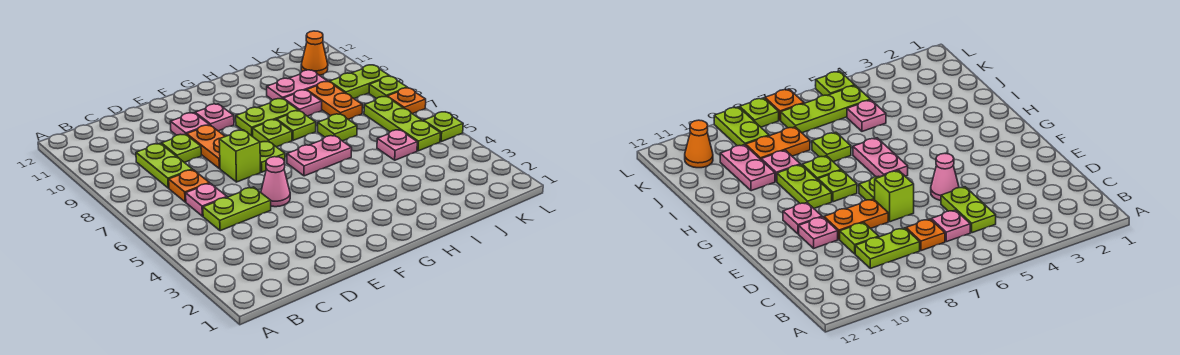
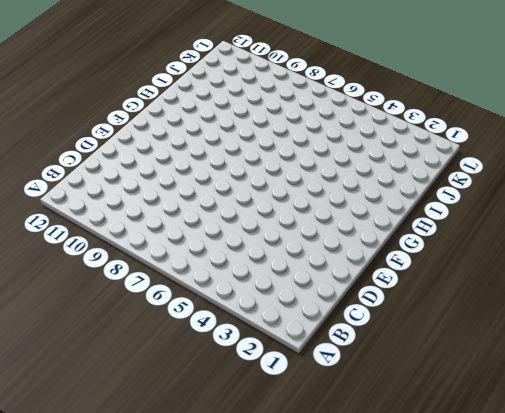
none -> lime 1x2 plate [203,187,271,231]
none -> pink 1x1 plate [186,183,227,216]
none -> orange 1x1 plate [169,170,210,202]

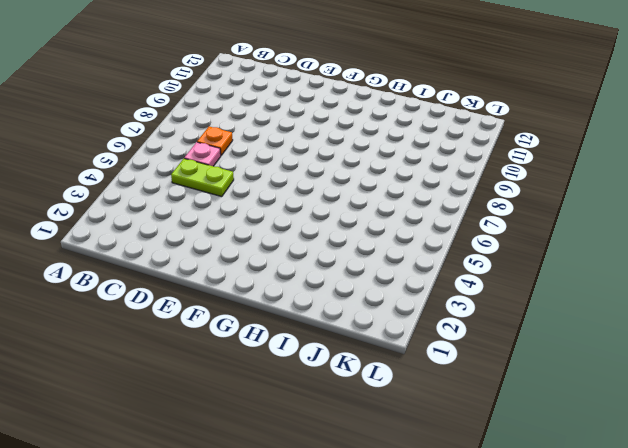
none -> lime 1x2 plate [136,144,192,188]
none -> lime 1x1 plate [161,134,201,163]
none -> pink 1x1 cone [261,157,290,207]

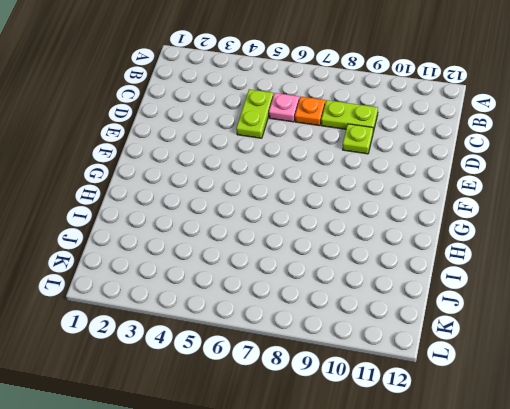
none -> pink 1x1 cone [261,157,290,207]
none -> lime 1x1 brick [219,130,260,182]
none -> orange 1x2 plate [187,125,225,169]

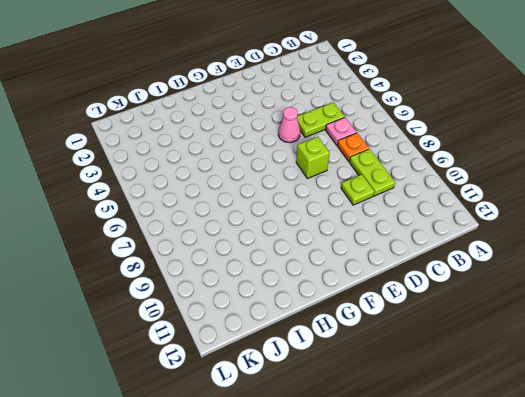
none -> orange 1x2 plate [187,125,225,169]
none -> pink 1x1 plate [170,113,209,135]
none -> lime 1x1 plate [260,141,285,172]

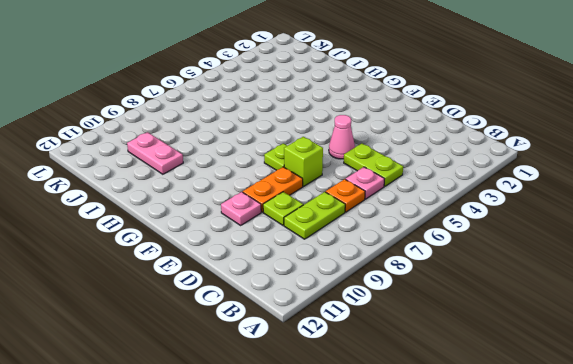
none -> pink 1x1 plate [195,104,234,131]
none -> pink 1x2 plate [287,135,352,176]
none -> lime 1x1 plate [252,119,292,147]

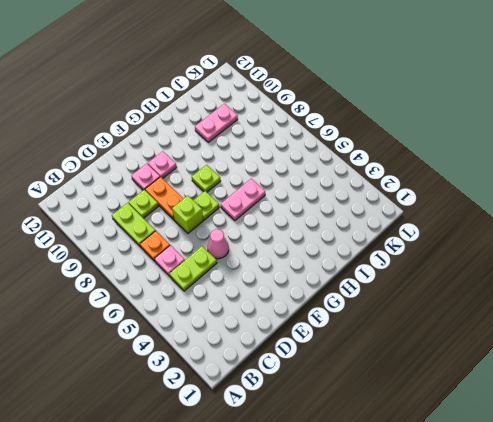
none -> lime 1x2 plate [236,99,298,137]
none -> lime 1x1 plate [277,111,316,140]
none -> lime 1x1 plate [318,114,357,141]

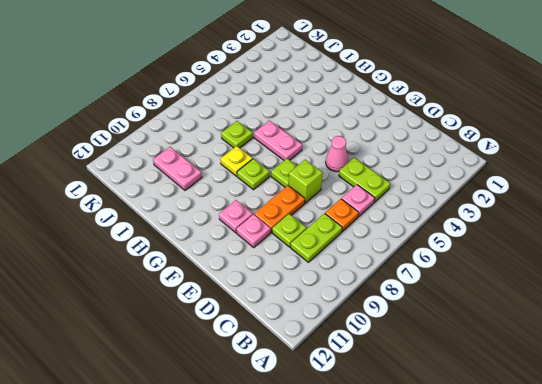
yellow 1x1 plate [220,146,252,176] -> lime 1x1 plate [277,111,316,140]
none -> lime 1x2 plate [236,99,298,137]
none -> pink 1x1 plate [283,90,322,116]
none -> pink 1x1 plate [377,130,417,160]

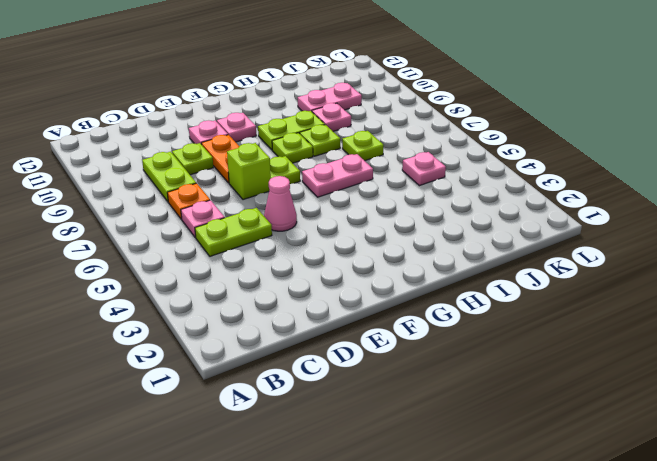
none -> orange 1x2 plate [307,82,362,119]
none -> lime 1x3 plate [364,97,440,151]
none -> lime 1x2 plate [329,65,389,98]

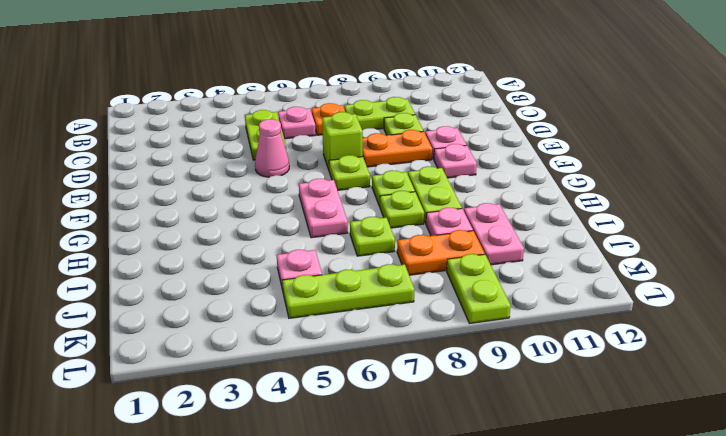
none -> orange 1x1 cone [301,31,328,75]
none -> lime 1x1 plate [424,112,463,142]
none -> orange 1x1 plate [387,88,426,114]

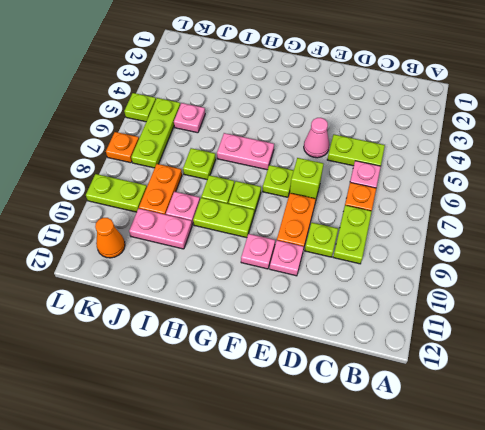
none -> lime 1x1 plate [369,76,408,99]

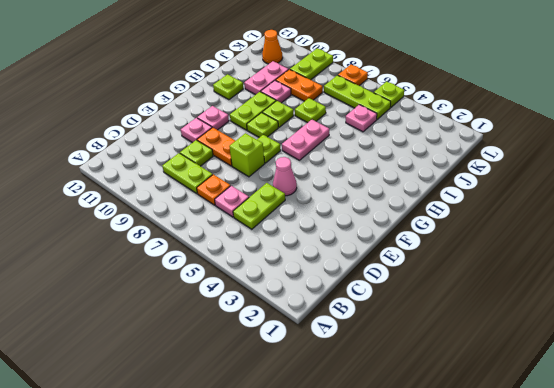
lime 1x1 plate [213,74,243,100] -> lime 1x1 plate moved to [369,76,408,99]

